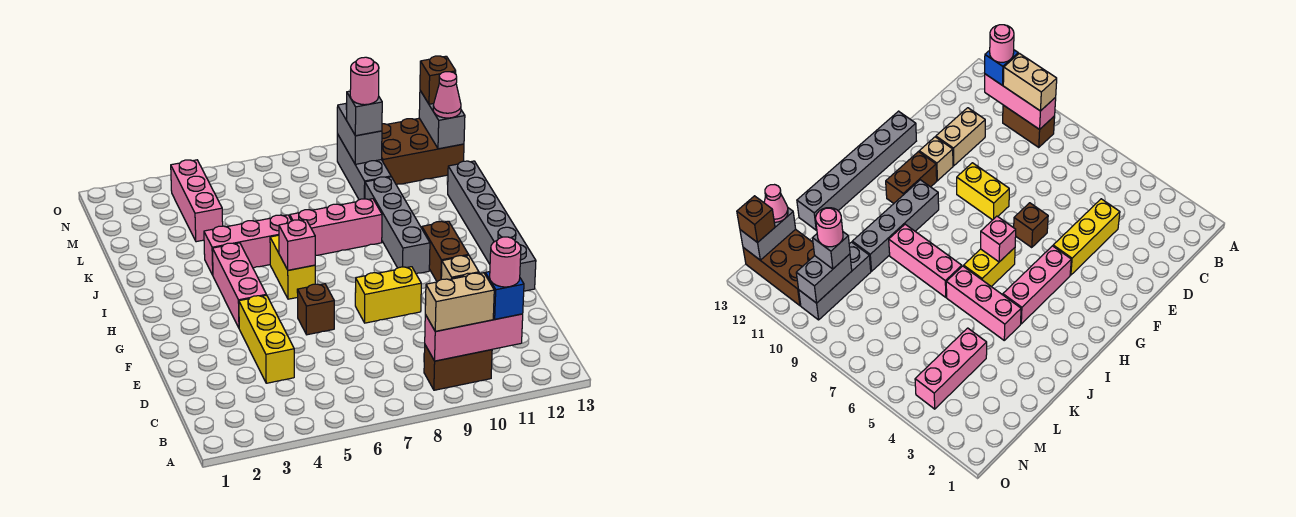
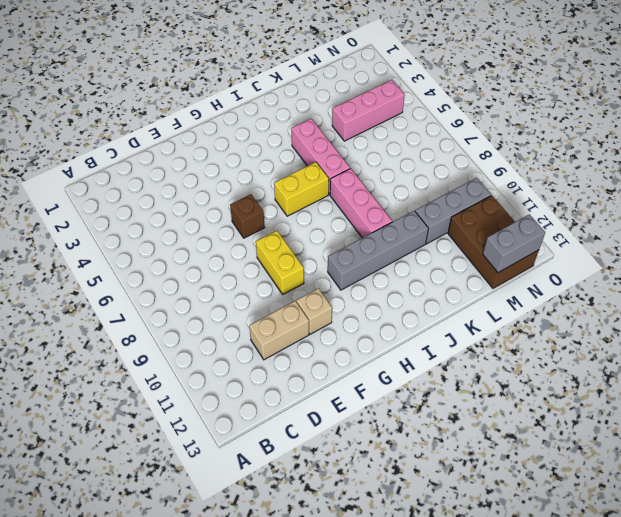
none -> brown 1x2 brick [424,345,492,390]
none -> yellow 1x3 brick [239,295,294,383]
none -> grey 1x6 brick [448,161,536,291]

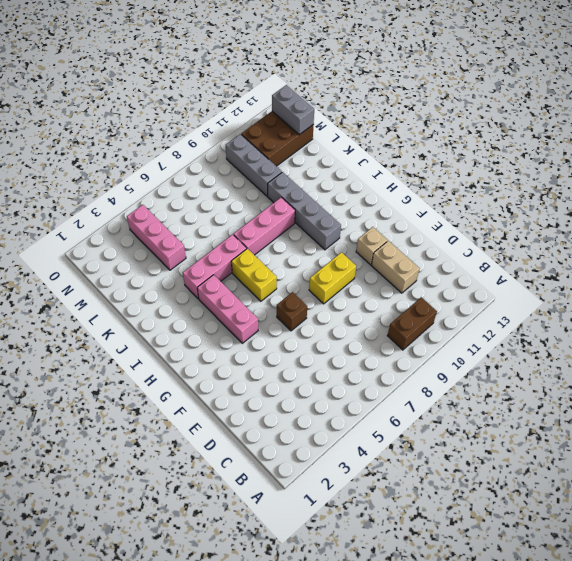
none -> yellow 1x3 brick [239,295,294,383]
none -> grey 1x6 brick [448,161,536,291]
none -> brown 1x2 brick [422,221,468,282]

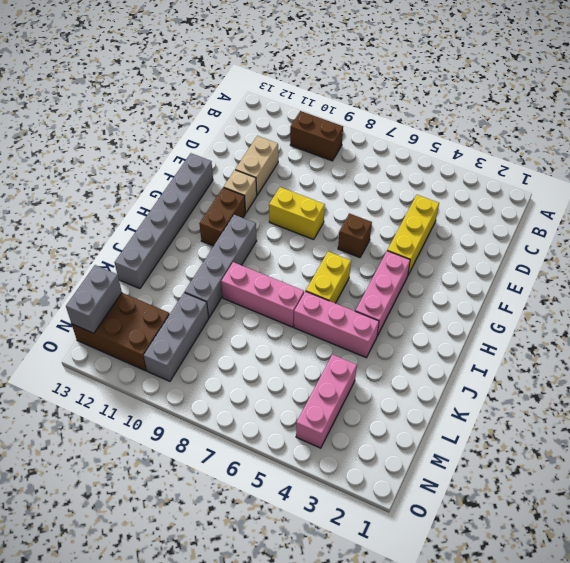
none -> pink 1x3 brick [425,314,523,361]
none -> pink 1x1 brick [279,220,315,270]
none -> grey 1x2 brick [337,103,382,164]

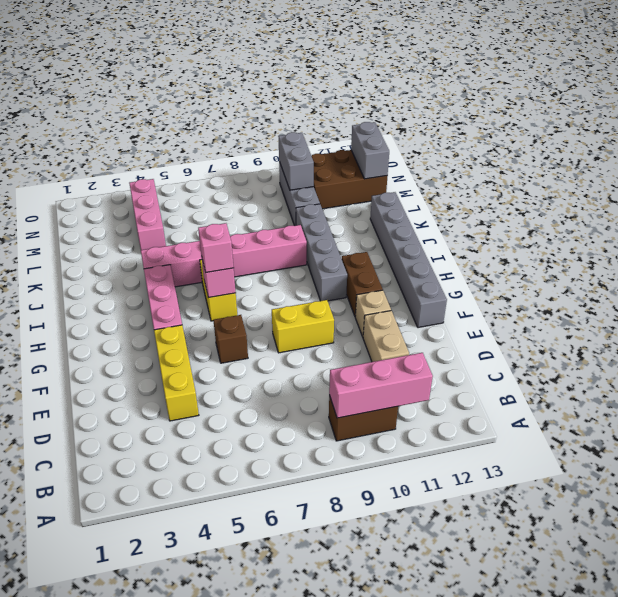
pink 1x1 brick [198,223,234,272] -> none
none -> tan 1x2 brick [425,273,494,331]
none -> blue 1x1 brick [485,272,524,319]
none -> grey 1x1 brick [346,91,382,136]

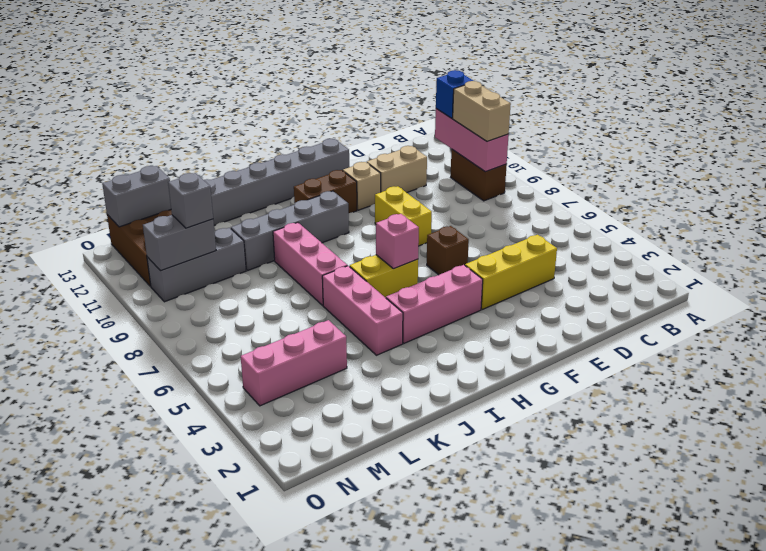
none -> pink 1x1 cone [433,72,461,118]
none -> brown 1x1 brick [420,56,456,104]
none -> pink 1x1 round brick [490,237,521,287]

